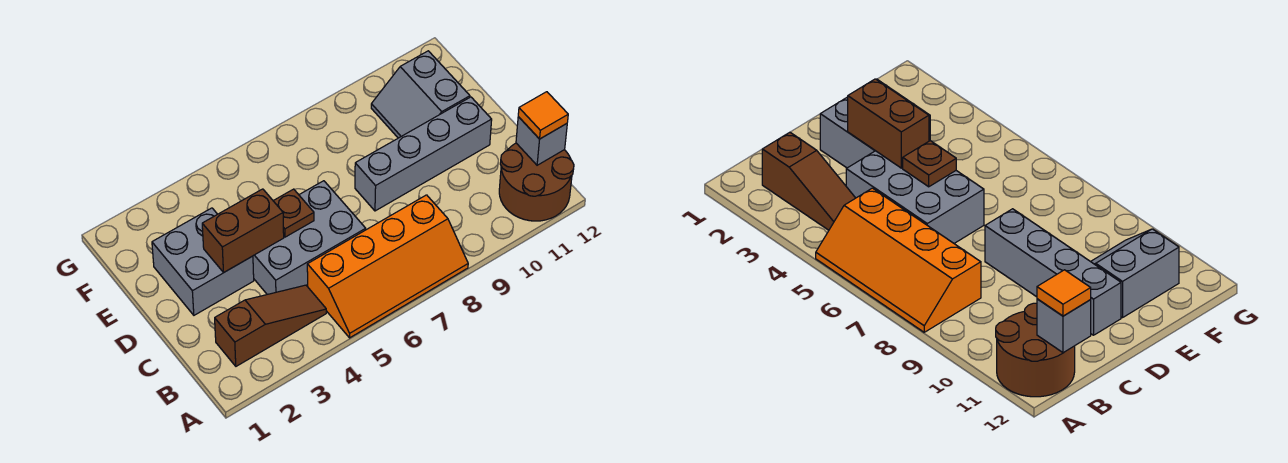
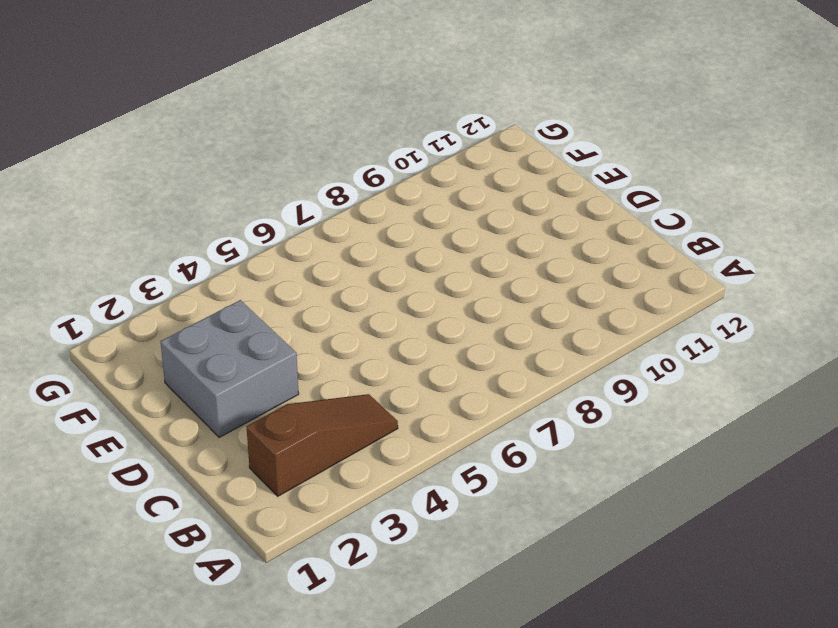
none -> orange 2x4 slope [307,195,468,338]
none -> brown 2x2 round brick [499,143,574,221]

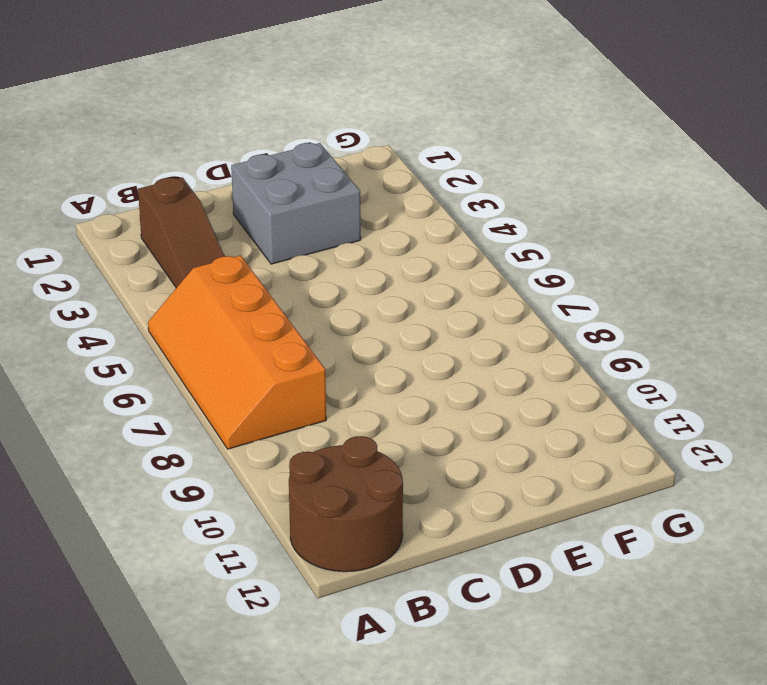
none -> grey 2x3 brick [253,181,366,294]
none -> grey 1x4 brick [355,97,492,211]

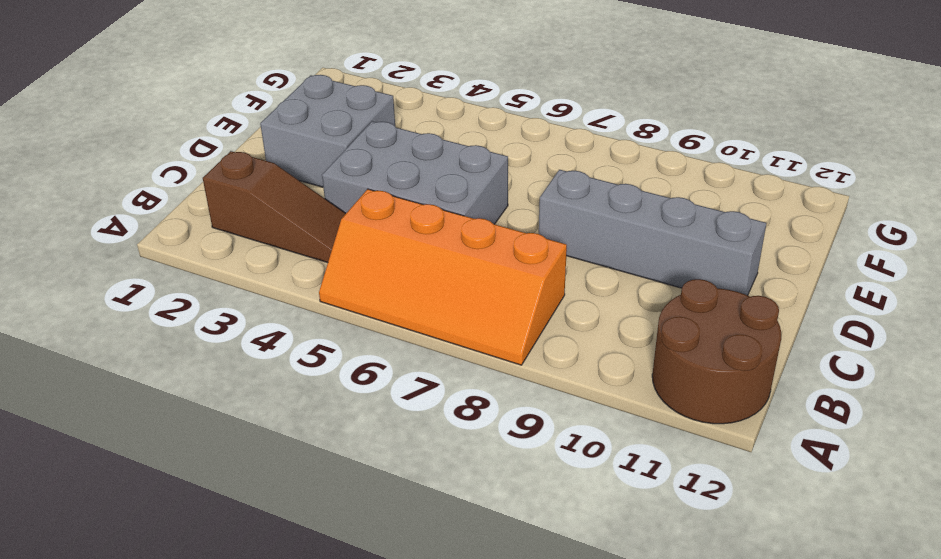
none -> grey 2x2 slope [371,51,470,138]
none -> grey 1x1 brick [516,117,567,165]

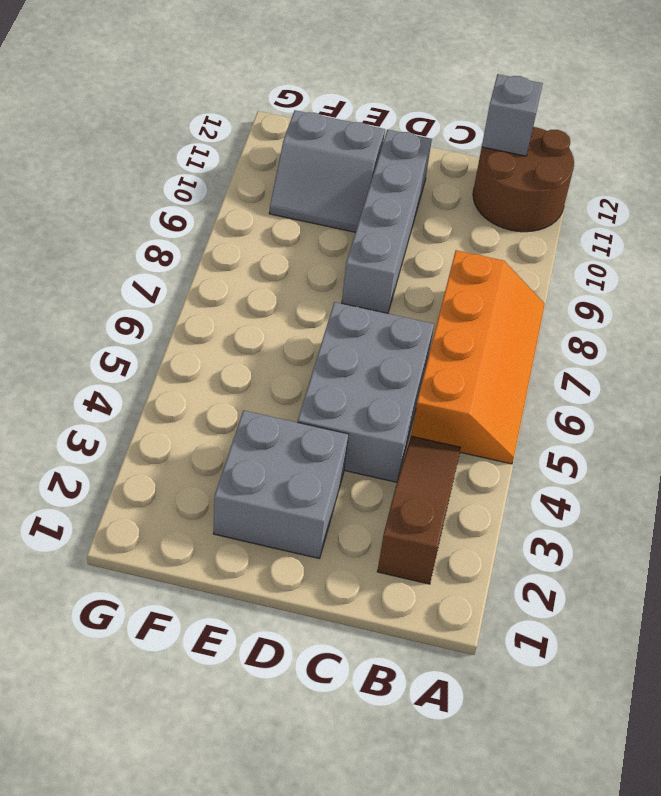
none -> brown 1x2 brick [202,189,284,273]
none -> brown 1x1 plate [273,189,314,237]

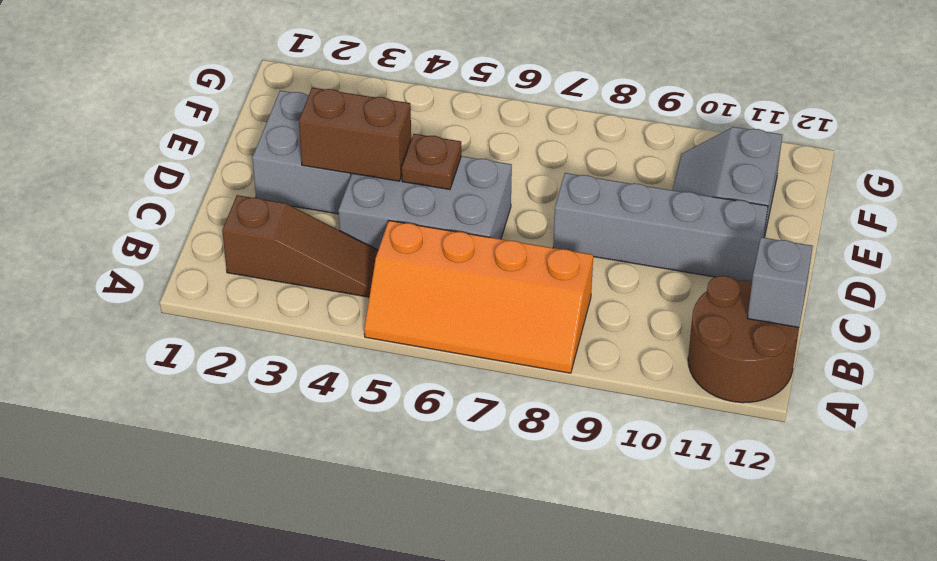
none -> orange 1x1 tile [518,92,568,139]

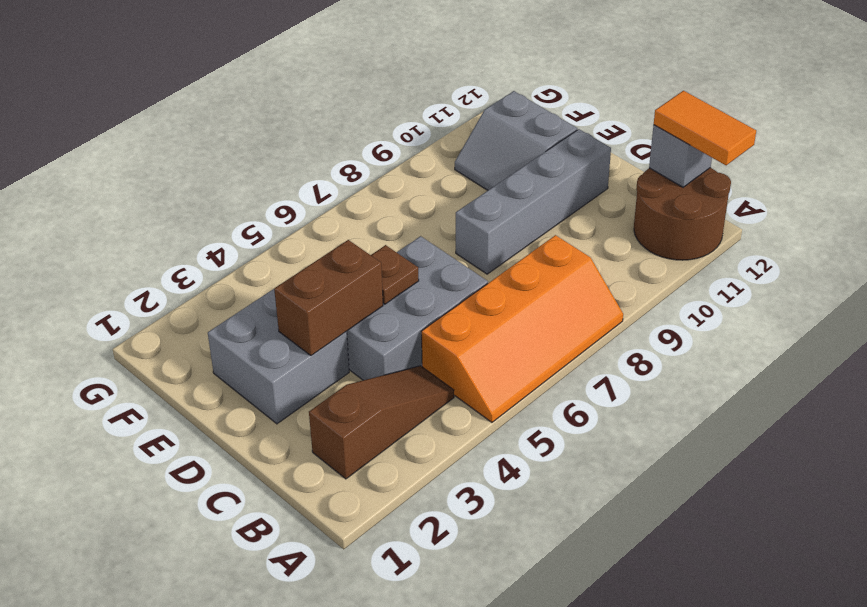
orange 1x2 tile [654,91,756,165] -> orange 1x1 tile [518,92,568,139]

